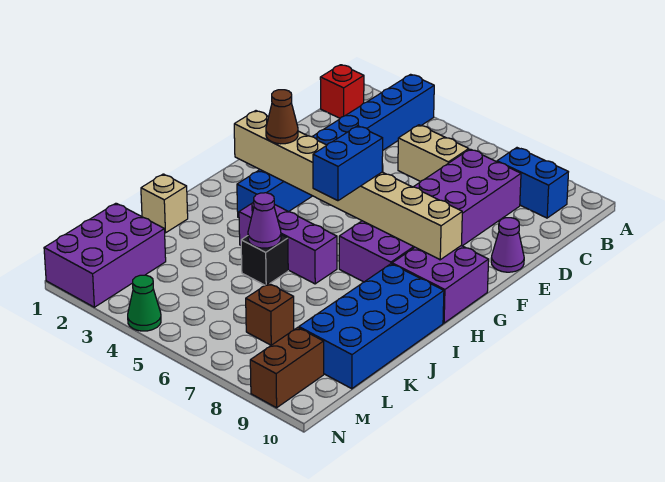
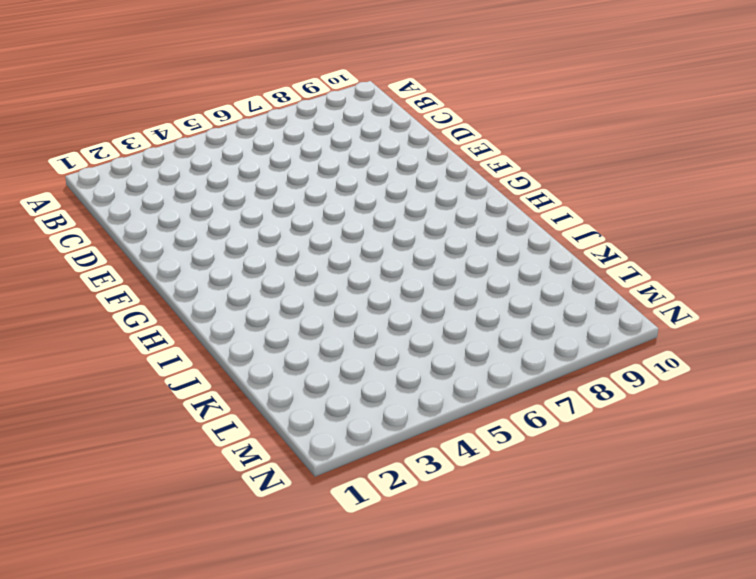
none -> blue 1x8 brick [237,74,434,218]
none -> red 1x1 brick [320,65,364,118]
none -> blue 1x2 brick [497,148,568,218]

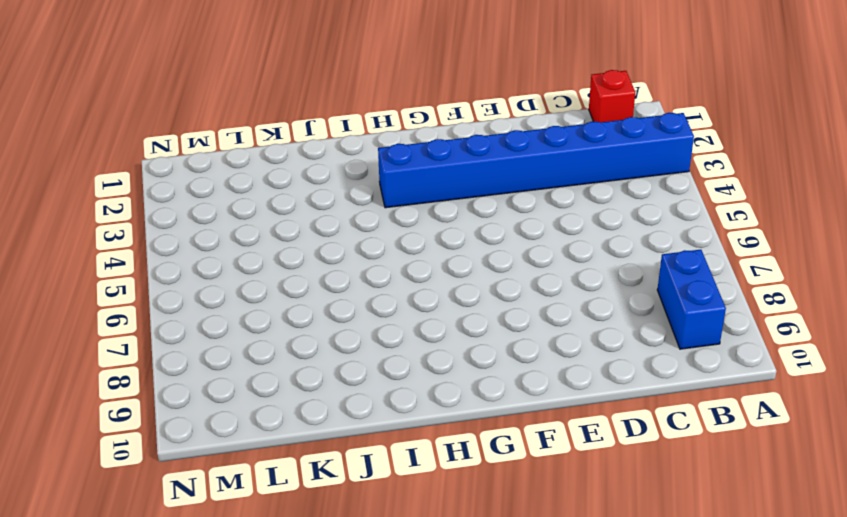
none -> tan 1x2 brick [398,125,469,182]
none -> purple 2x6 brick [339,149,521,282]
none -> purple 1x1 cone [491,218,524,272]

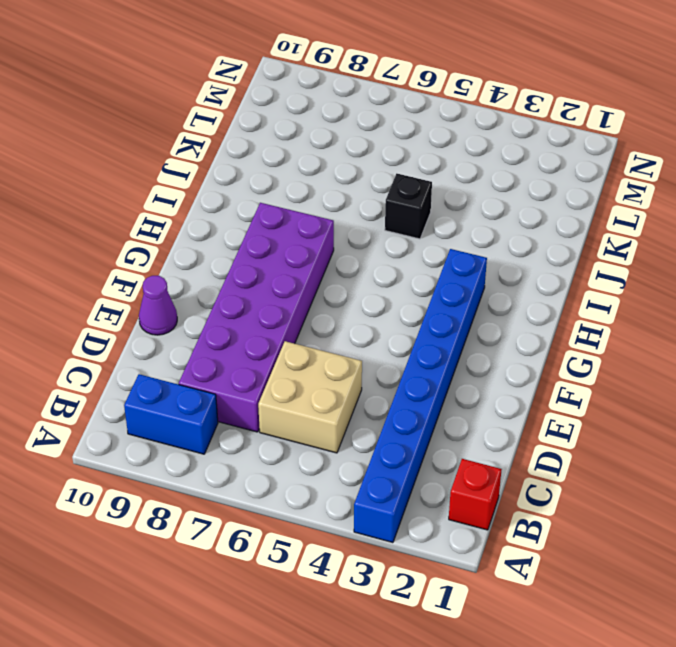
tan 2x2 brick [258,341,362,453] -> tan 1x2 brick [398,125,469,182]
none -> purple 2x2 brick [392,246,489,323]
none -> purple 1x3 brick [239,202,337,284]
none -> blue 2x4 brick [299,264,444,389]

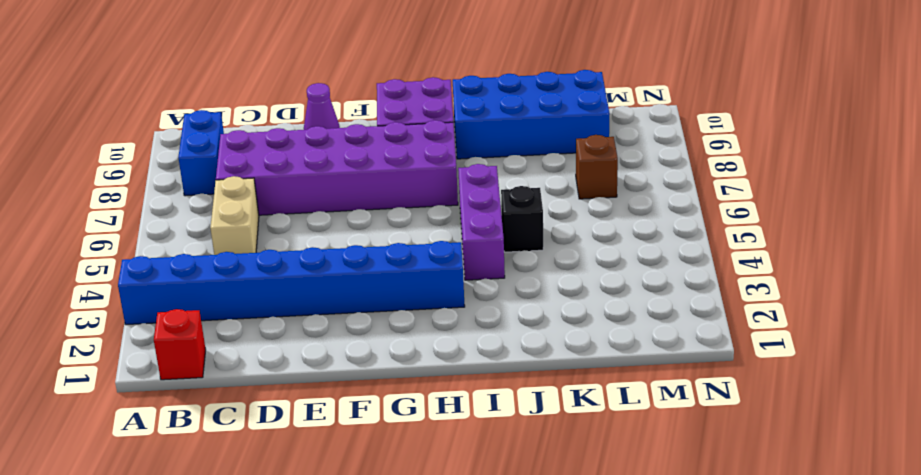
none -> tan 1x1 brick [141,174,188,233]
none -> purple 2x3 brick [44,203,166,307]
none -> brown 1x2 brick [250,327,324,408]

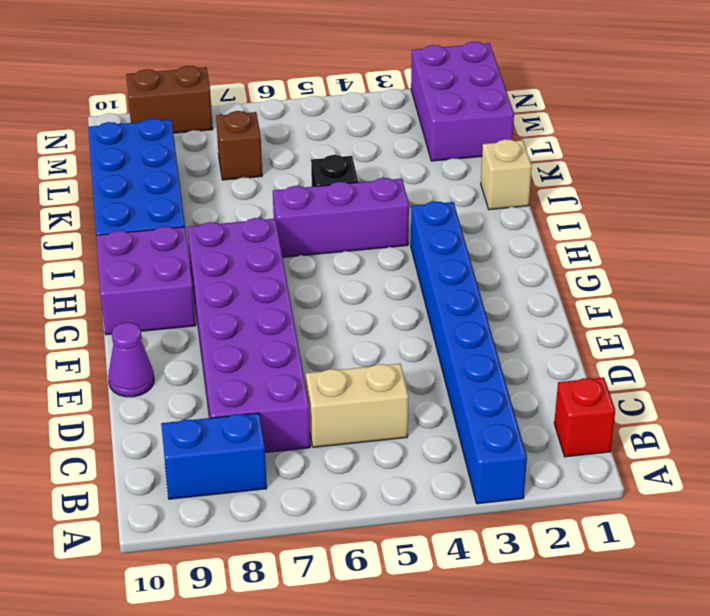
brown 1x2 brick [126,66,213,133] -> brown 1x2 brick turned to [250,327,324,408]
none -> green 1x1 cone [128,275,161,331]
none -> tan 1x8 brick [234,111,462,260]
none -> purple 1x1 cone [248,193,281,248]

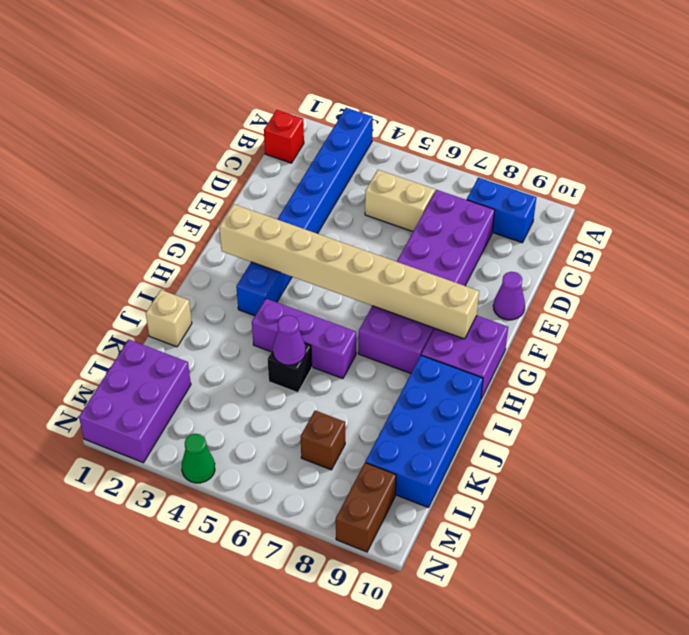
none -> brown 1x1 cone [266,90,298,144]
none -> blue 1x2 brick [313,126,383,201]

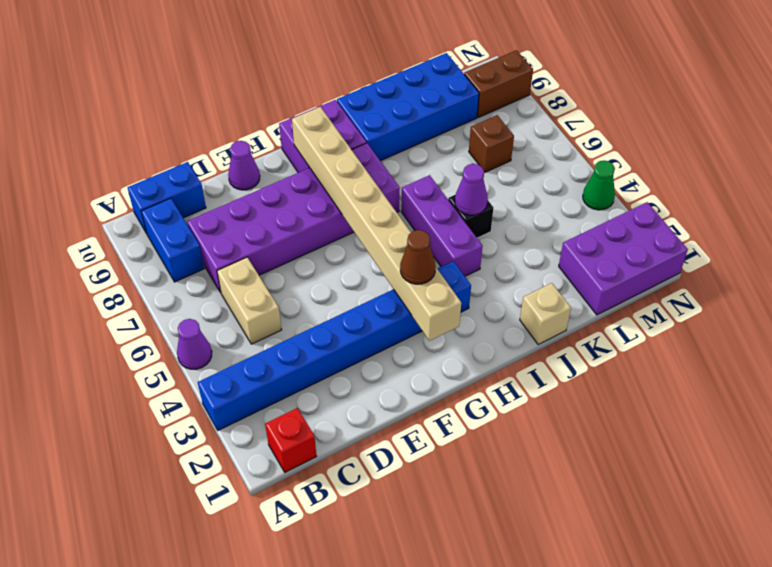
purple 1x1 cone [177,319,212,369] -> none
blue 1x2 brick [127,162,206,234] -> blue 1x2 brick moved to [313,126,383,201]

